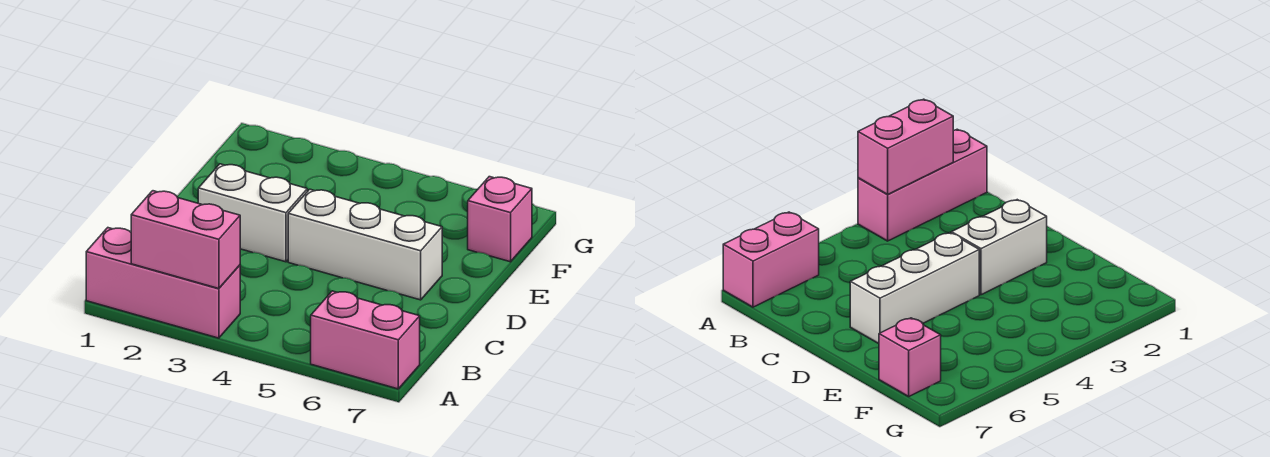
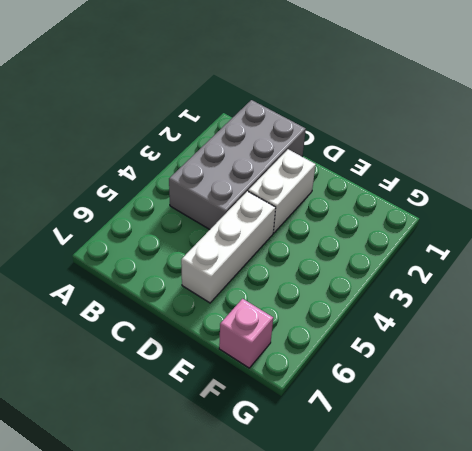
grey 2x4 brick [169,100,306,229] -> none
none -> pink 1x3 brick [86,228,240,338]
none -> pink 1x2 brick [311,291,420,389]

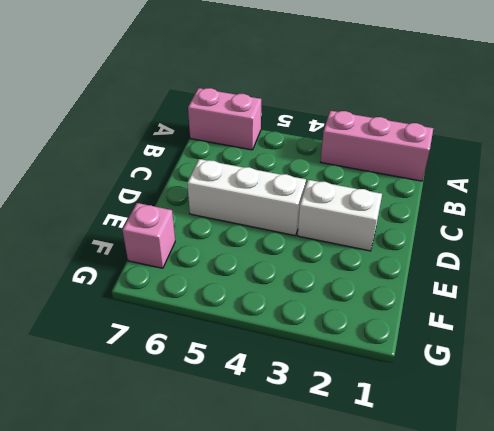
none -> pink 1x2 brick [131,191,240,289]

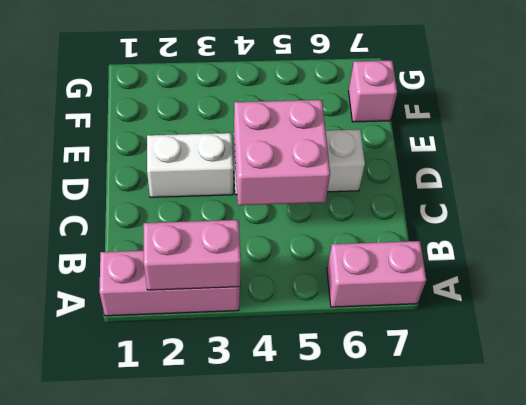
pink 2x2 brick [234,100,330,205] -> none

